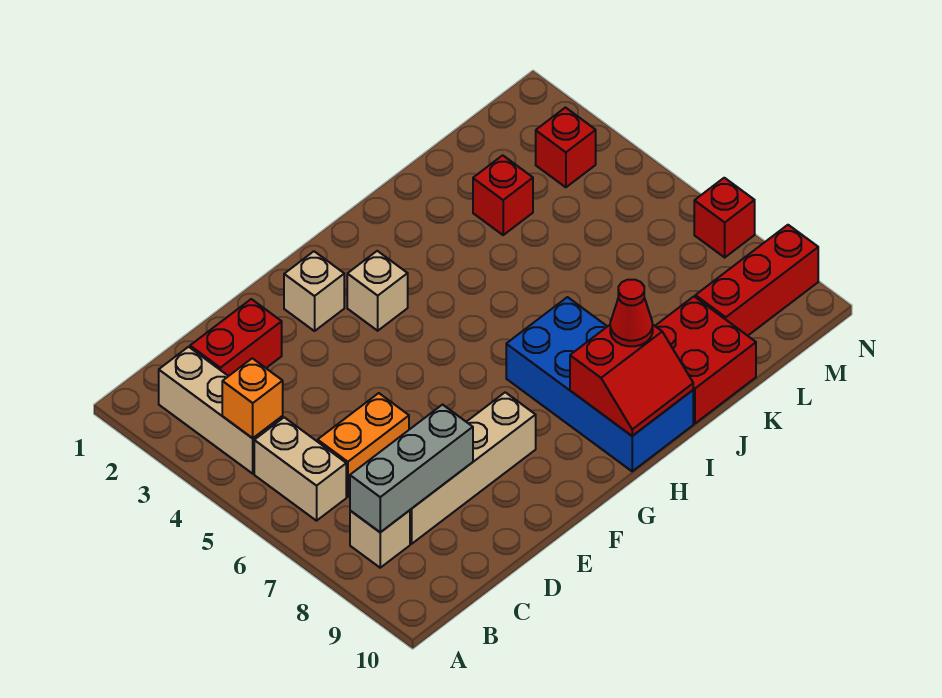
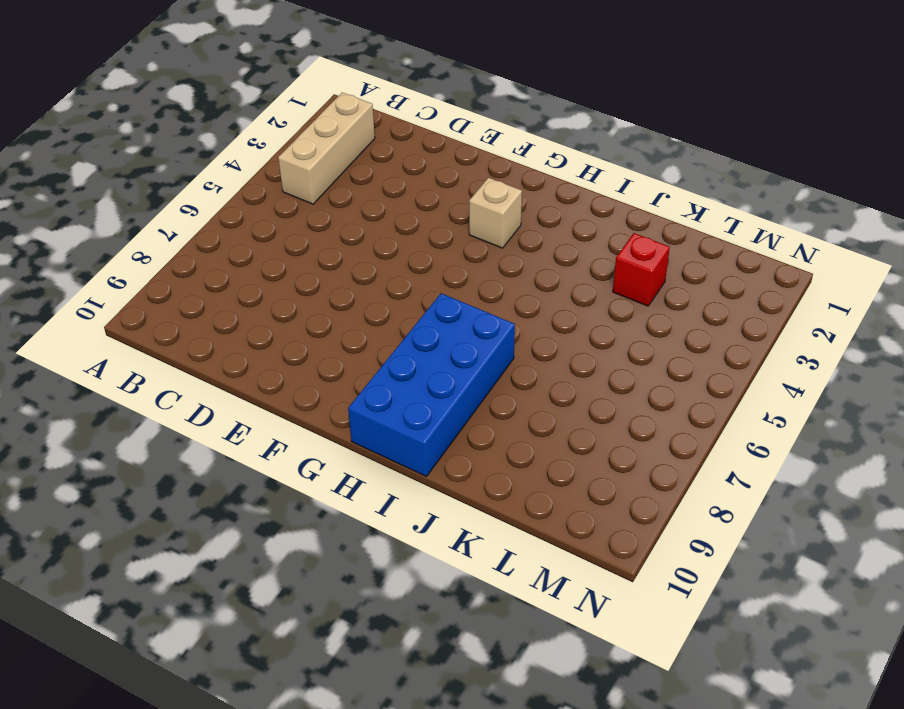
none -> tan 1x2 brick [254,417,346,521]
none -> tan 1x1 brick [350,510,410,568]
none -> red 1x2 brick [190,299,282,376]

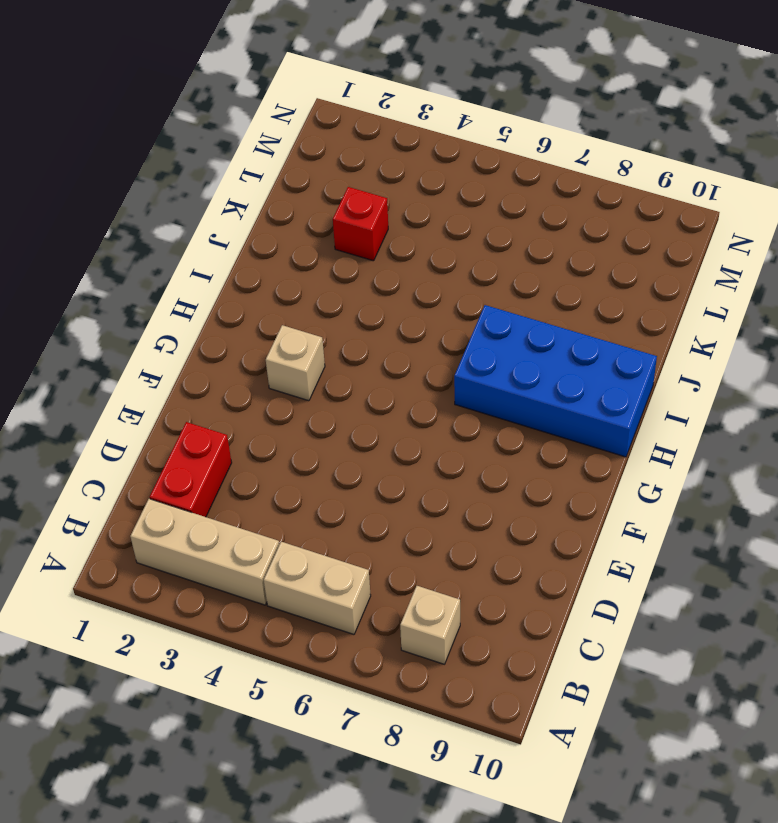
none -> orange 1x2 brick [318,393,409,497]
none -> tan 1x4 brick [410,392,536,544]
none -> tan 1x1 brick [284,251,344,331]

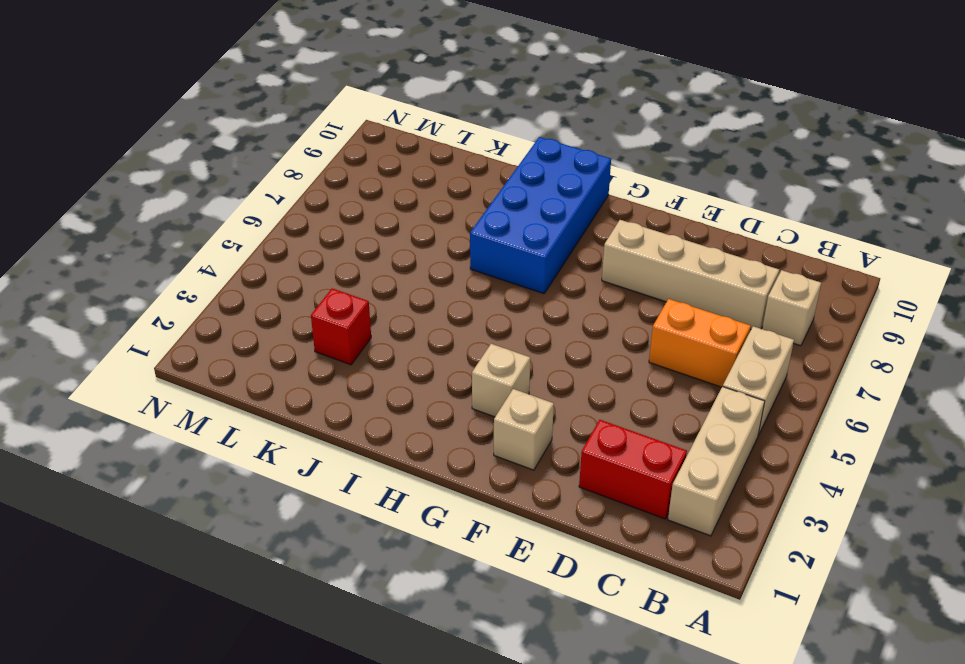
none -> red 2x2 brick [655,297,756,424]
none -> red 1x3 brick [695,225,818,336]
none -> red 1x1 brick [536,108,596,187]

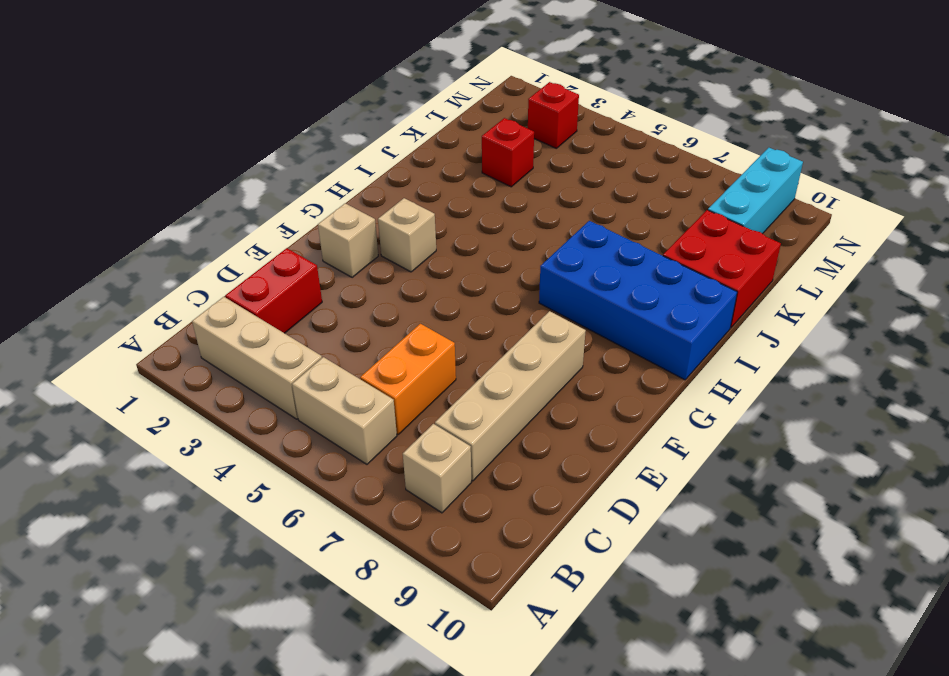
cyan 1x3 brick [708,148,803,234] -> red 1x3 brick [695,225,818,336]
none -> red 1x1 brick [694,178,755,257]
none -> orange 1x1 brick [222,358,283,438]
none -> grey 1x3 brick [350,405,473,532]

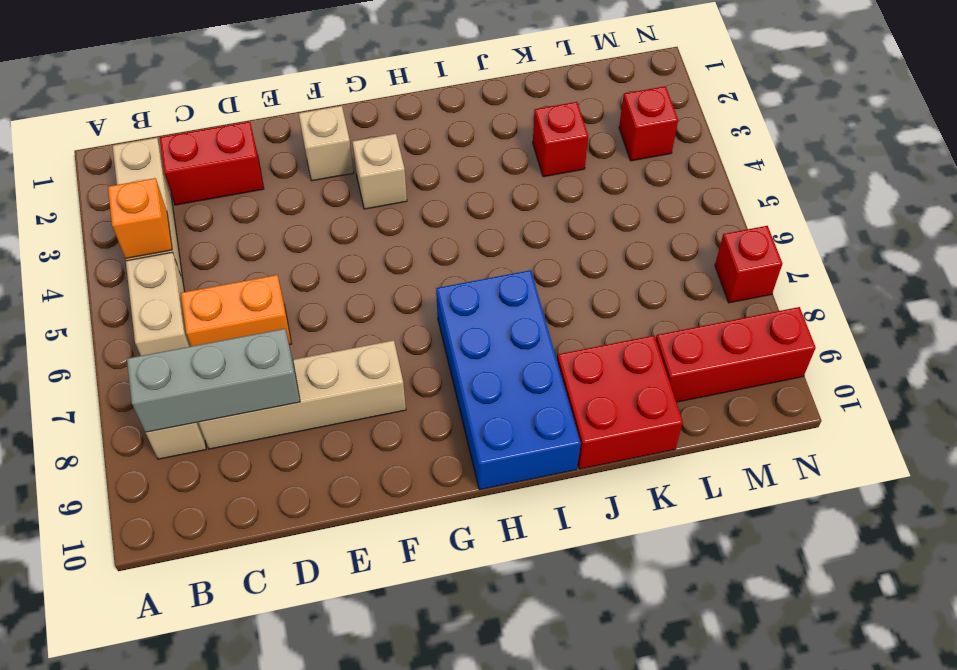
none -> red 2x2 slope [570,324,693,436]
none -> red 1x1 cone [610,280,653,346]

